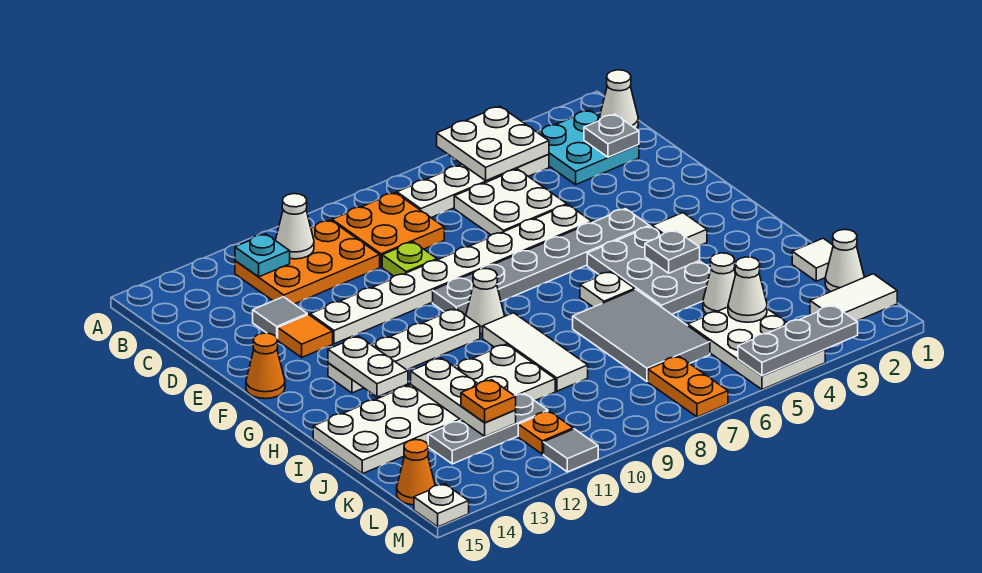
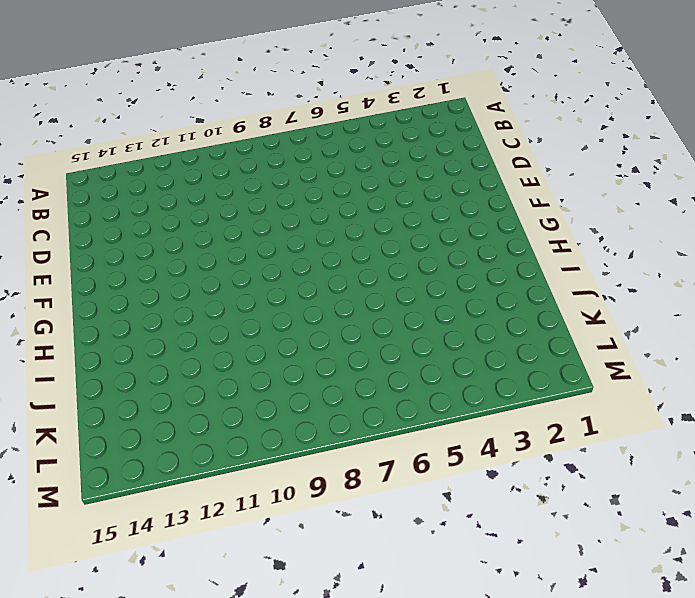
none -> white 1x1 cone [600,70,638,129]
none -> cyan 2x2 plate [537,110,639,185]
none -> white 1x4 plate [397,154,549,218]
none -> orange 2x2 plate [332,193,444,267]

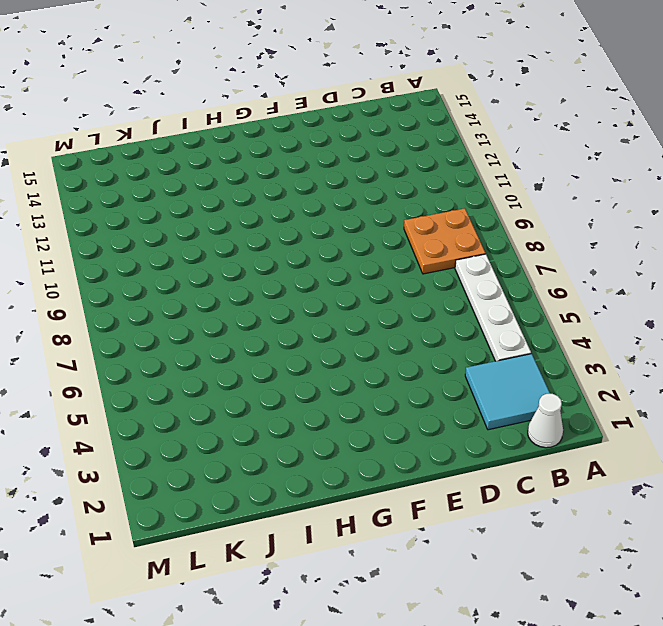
cyan 2x2 tile [465,354,550,430] -> cyan 2x2 plate [537,110,639,185]
none -> orange 2x3 plate [235,220,380,304]
none -> white 2x2 plate [454,169,567,235]
none -> lime 1x1 plate [382,242,437,276]
none -> grey 1x1 tile [253,297,307,339]

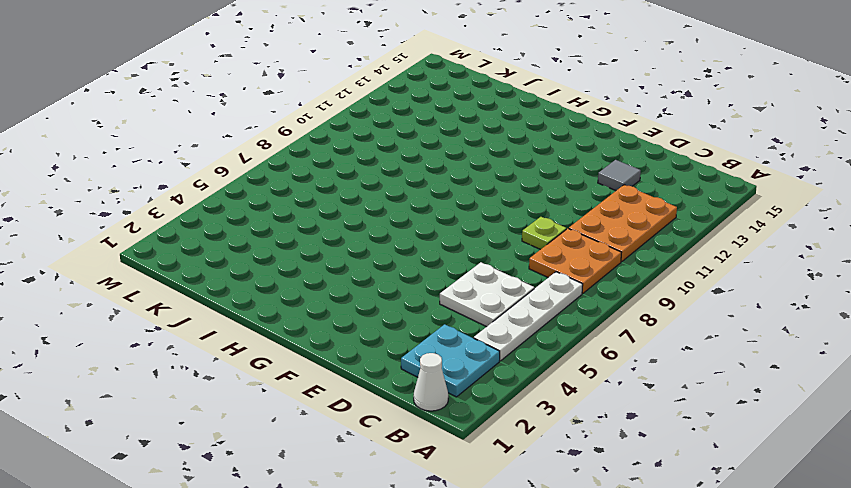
none -> white 1x8 plate [310,205,592,344]
none -> orange 1x1 tile [278,315,333,357]
none -> grey 1x6 plate [433,209,649,315]
none -> orange 1x1 cone [246,333,285,399]

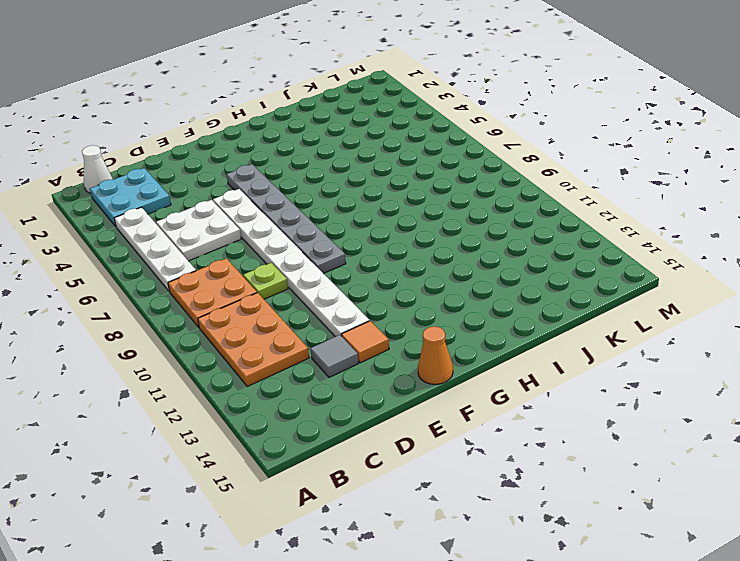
none -> white 1x1 tile [652,213,707,246]
none -> grey 2x3 plate [587,226,711,314]
none -> white 1x1 cone [466,269,504,334]
none -> white 1x4 plate [328,309,480,393]

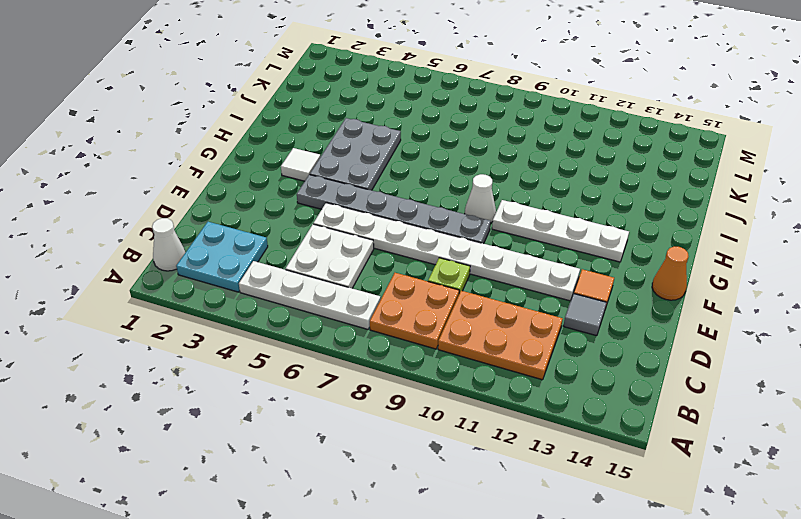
none -> white 1x1 plate [580,272,635,307]
none -> white 1x3 tile [483,313,588,391]
none -> grey 2x3 tile [573,289,710,381]
none -> white 2x6 plate [313,344,555,474]

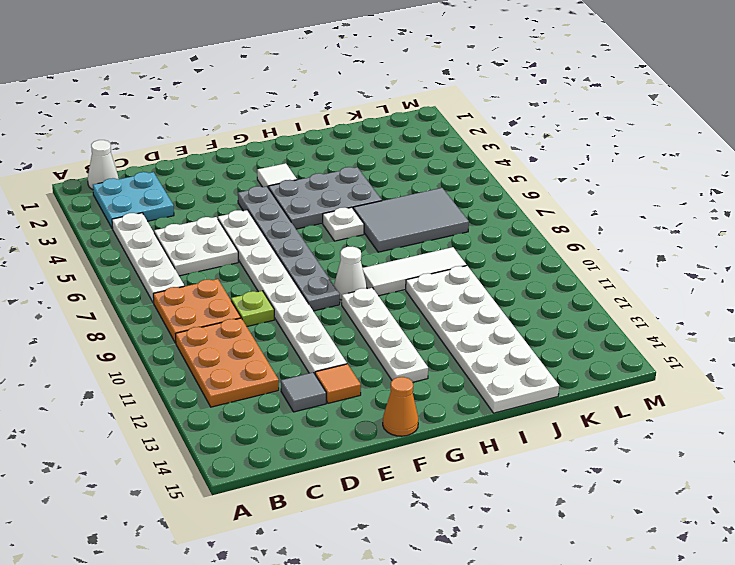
none -> white 1x1 tile [792,238,833,281]
none -> white 1x1 cone [703,253,736,314]
none -> white 1x1 cone [825,230,864,291]
none -> white 2x3 plate [688,307,825,389]

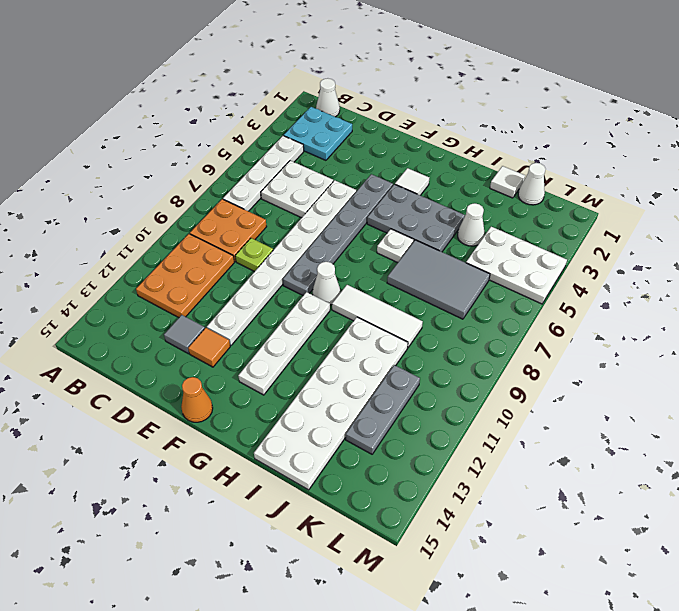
none -> white 1x2 tile [810,274,897,321]
none -> orange 1x2 plate [648,356,728,417]
none -> orange 1x1 plate [518,411,573,454]
none -> orange 1x1 cone [397,440,435,505]

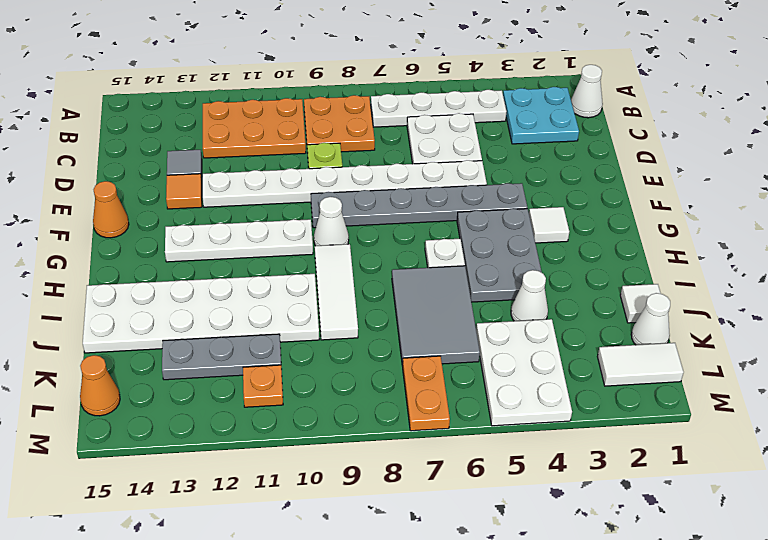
none -> grey 1x1 tile [544,429,598,472]
none -> white 1x1 plate [414,484,469,527]
none -> white 2x2 plate [437,106,549,181]
none -> white 1x1 cone [275,194,314,259]

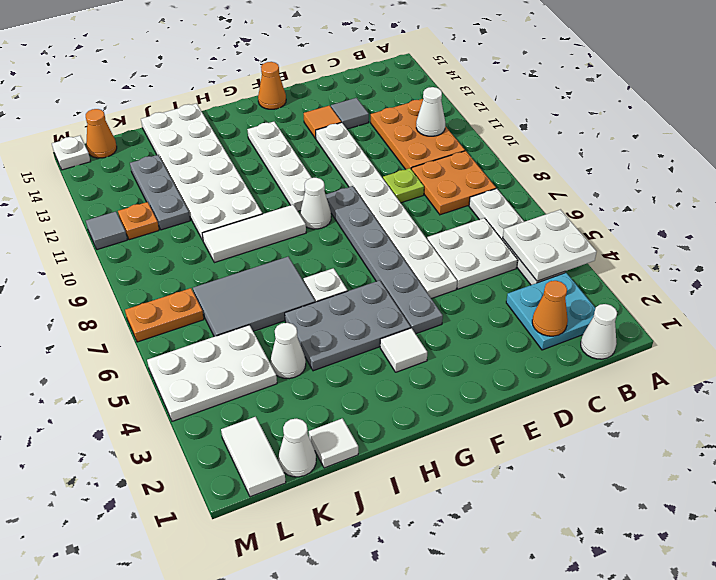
orange 1x1 cone [532,281,568,336] -> grey 1x1 plate [584,114,639,157]
none -> cyan 1x1 plate [235,234,290,277]
none -> white 1x2 plate [328,336,408,397]
none -> grey 1x1 plate [645,230,700,273]
none -> white 1x3 plate [411,358,516,436]

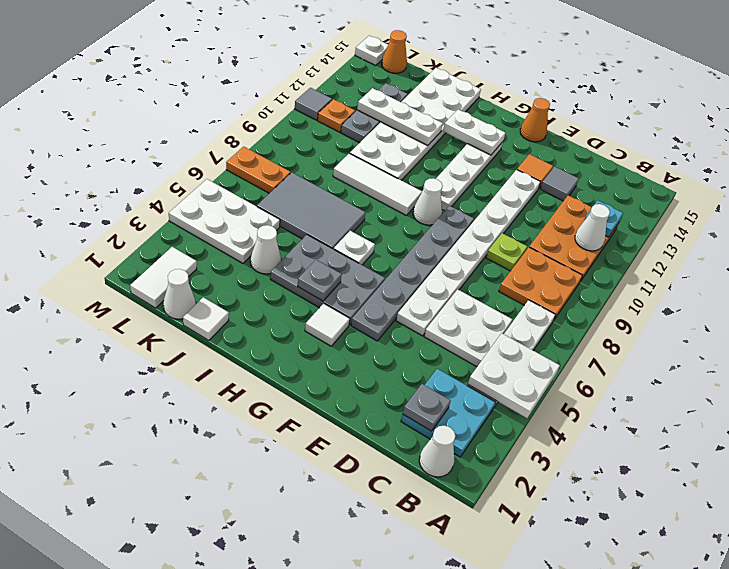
none -> white 1x1 cone [728,257,767,322]
none -> grey 1x3 plate [738,305,858,376]
none -> orange 1x1 plate [461,380,516,423]

